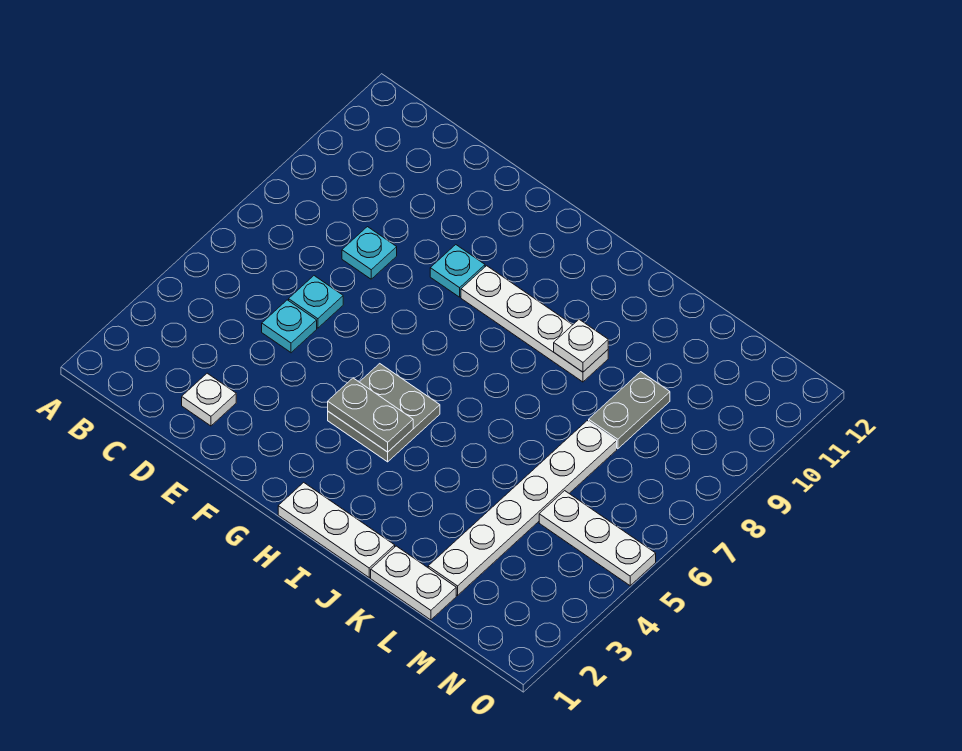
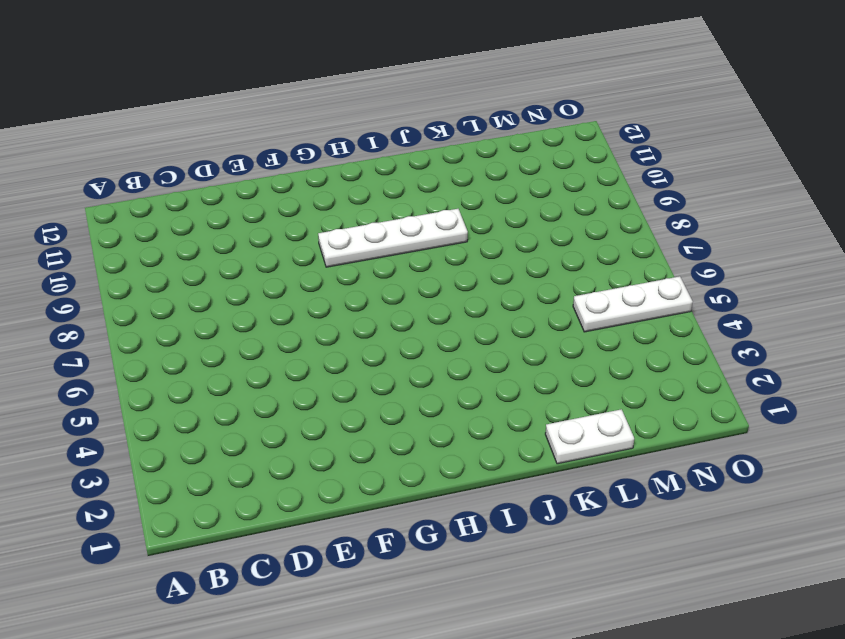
none -> white 1x1 plate [182,373,236,426]
none -> cyan 1x1 plate [262,300,317,353]
none -> cyan 1x1 plate [289,276,343,328]

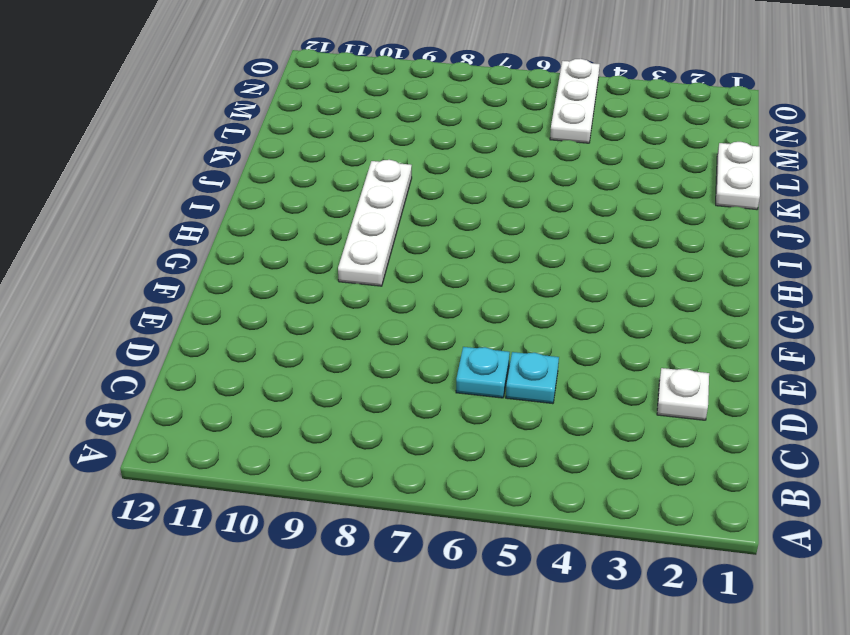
none -> cyan 1x1 plate [342,227,397,279]
none -> cyan 1x1 plate [430,245,485,297]
none -> grey 2x2 plate [328,364,440,462]

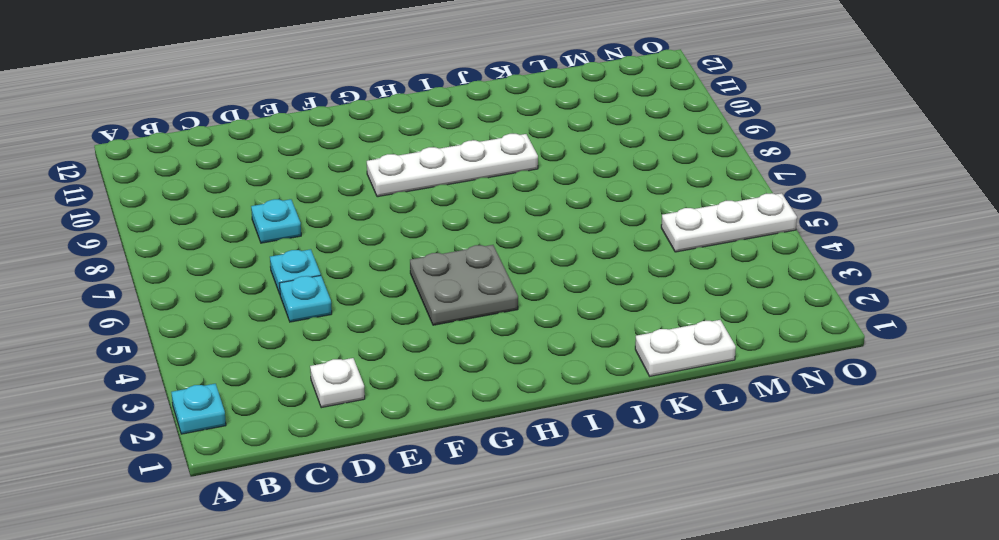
cyan 1x1 plate [171,384,226,434] -> cyan 1x1 plate moved to [430,245,485,297]
none -> white 1x3 plate [278,482,395,577]
none -> white 1x6 plate [428,421,617,595]
none -> grey 1x2 plate [589,372,670,449]

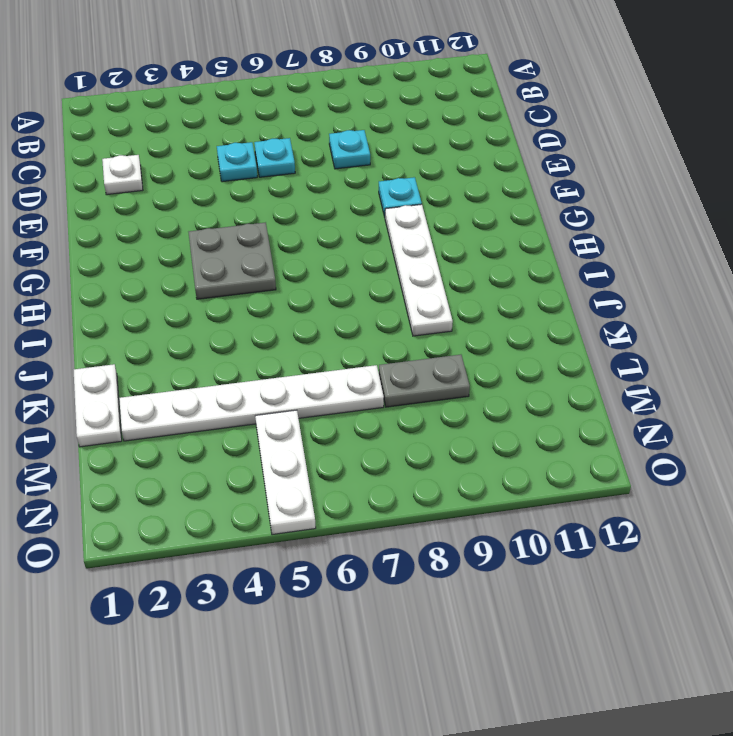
none -> white 1x3 plate [278,482,395,577]
none -> grey 1x2 plate [328,378,413,452]
none -> white 1x1 plate [554,319,608,372]

